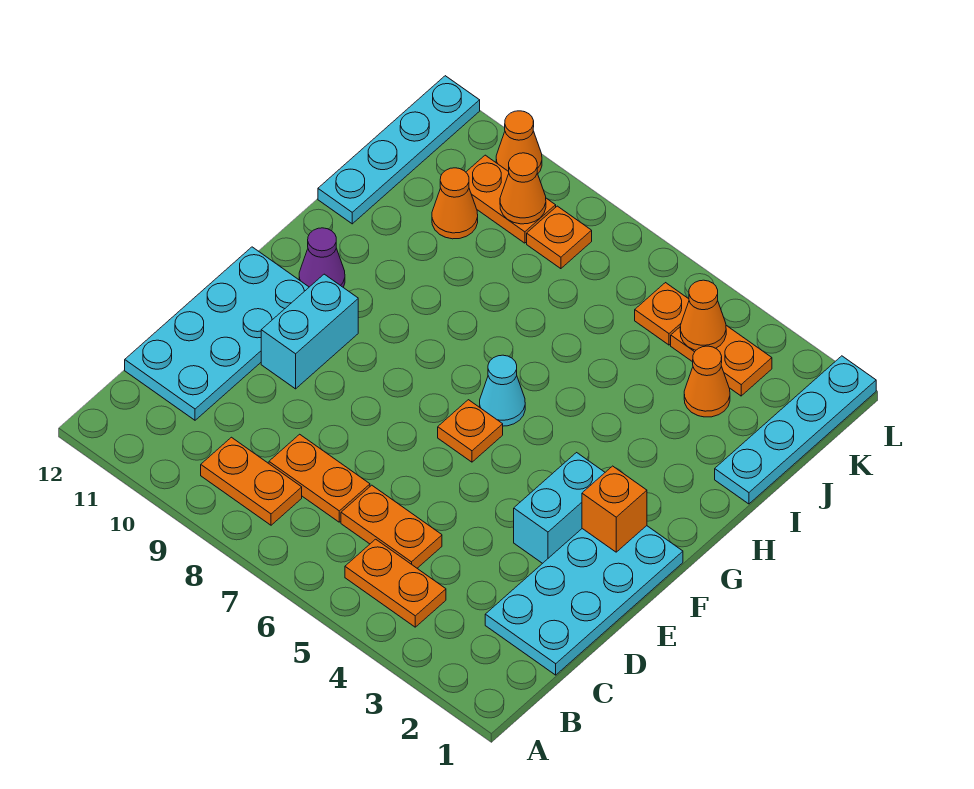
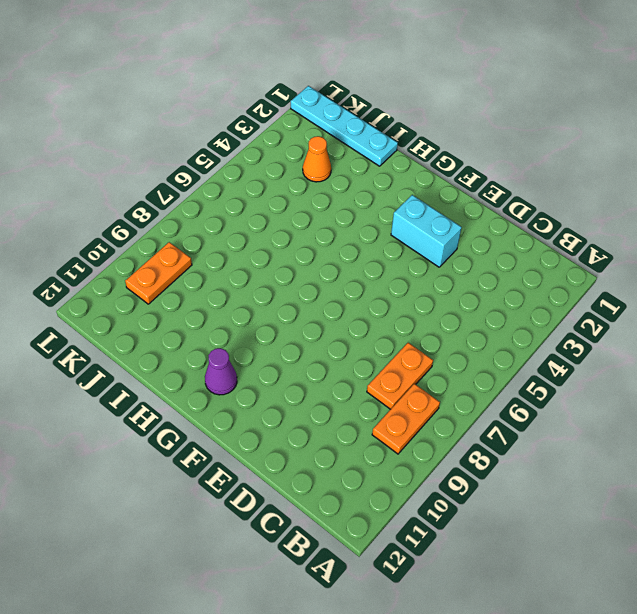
none -> orange 1x2 plate [345,539,446,627]
none -> cyan 2x4 plate [485,526,683,675]
none -> orange 1x2 plate [341,485,442,568]

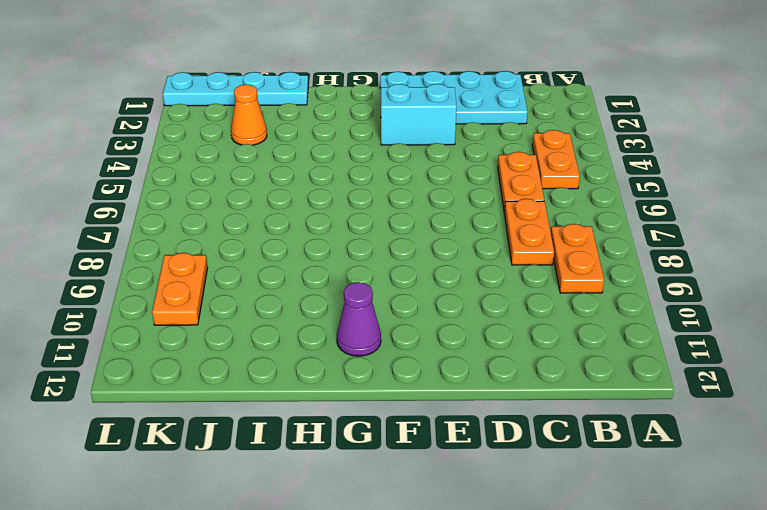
none -> cyan 2x4 plate [125,247,309,420]
none -> cyan 1x2 brick [261,274,358,389]
none -> orange 1x1 plate [438,400,503,462]

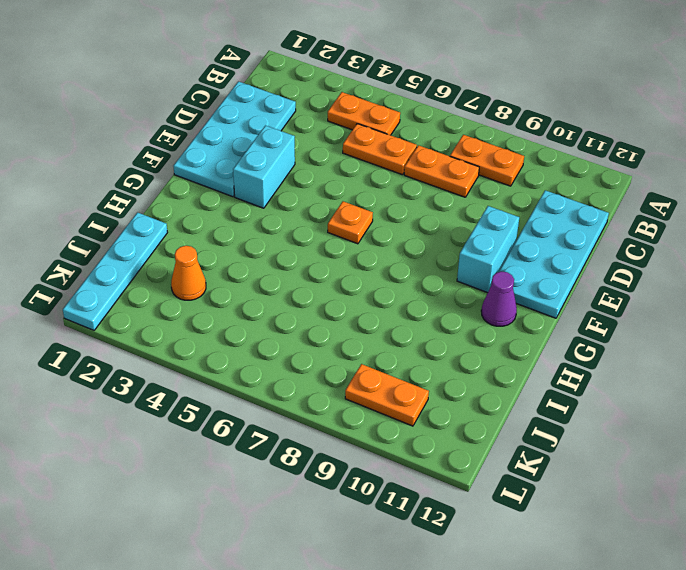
none -> cyan 1x1 cone [480,355,525,426]
none -> cyan 1x4 plate [318,76,480,224]
none -> orange 1x1 cone [432,168,478,239]

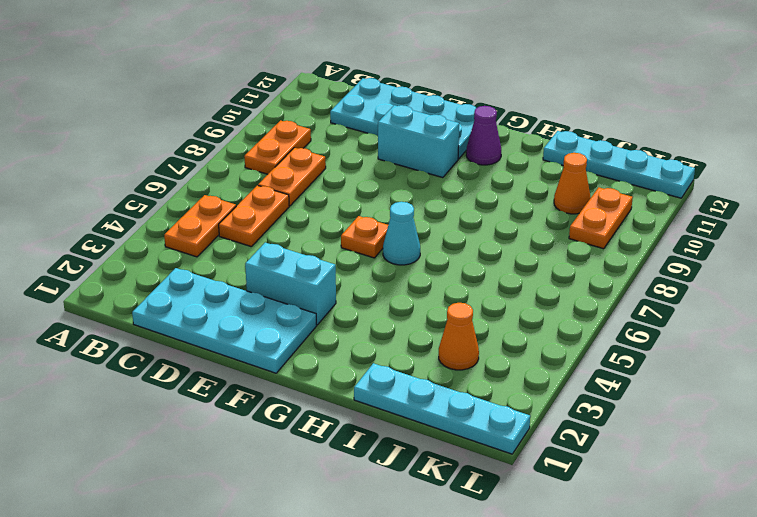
none -> orange 1x2 plate [671,326,772,396]
none -> orange 1x1 plate [635,283,689,345]
none -> orange 1x1 plate [527,206,592,269]

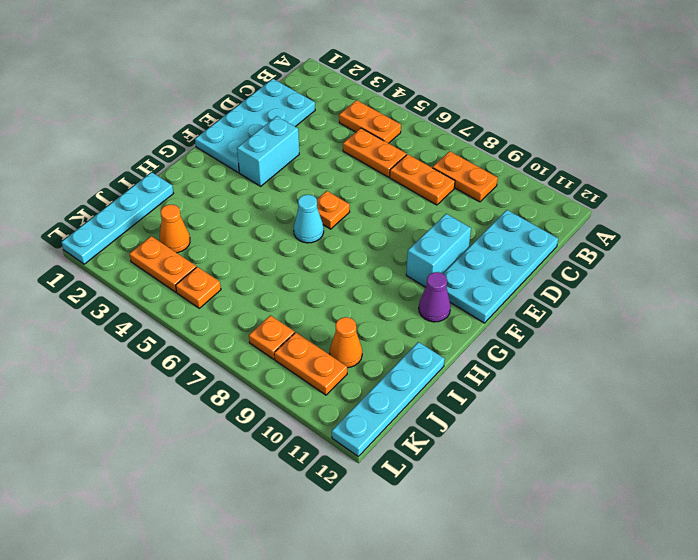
none -> orange 1x1 cone [496,111,542,173]
none -> orange 1x1 brick [582,466,647,552]
none -> orange 1x1 cone [680,280,726,350]

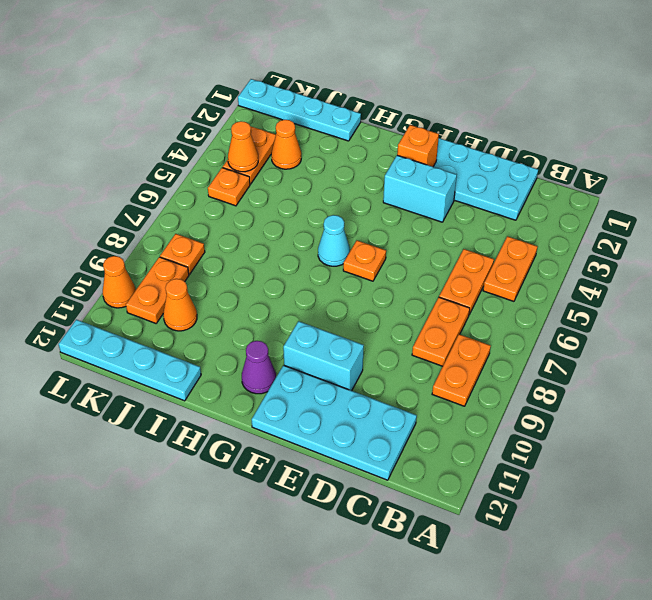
none -> orange 1x1 cone [500,153,546,224]

